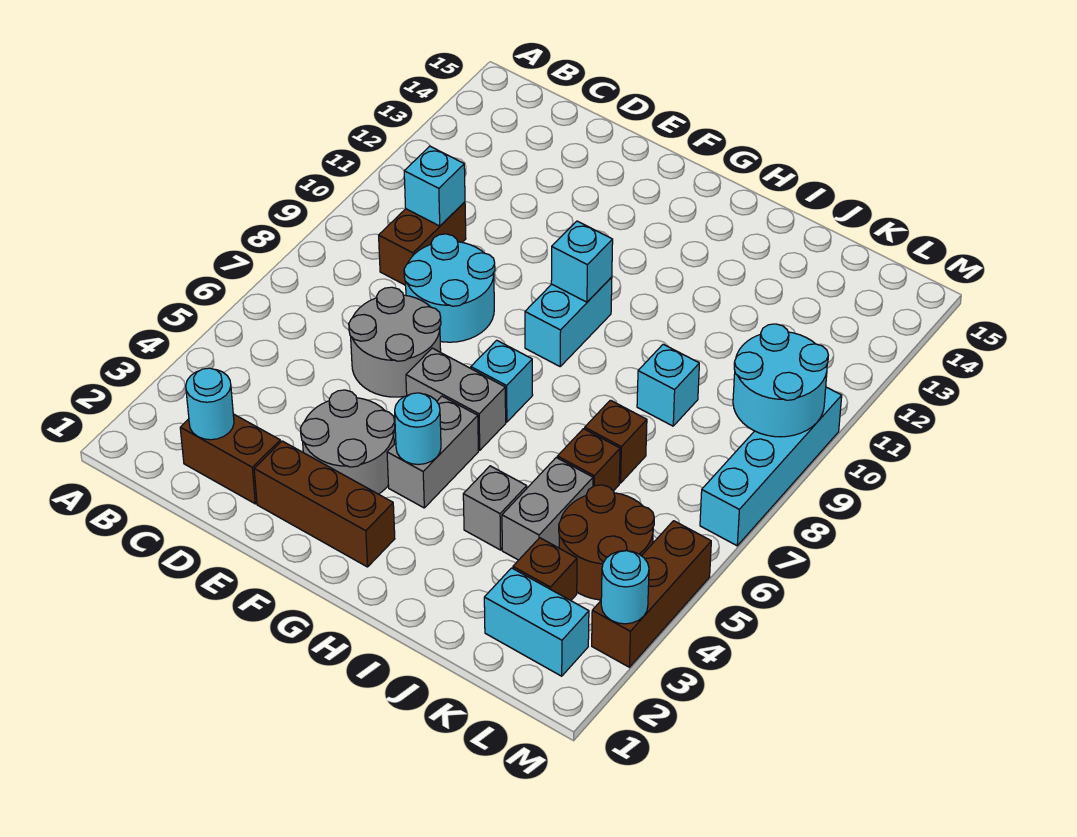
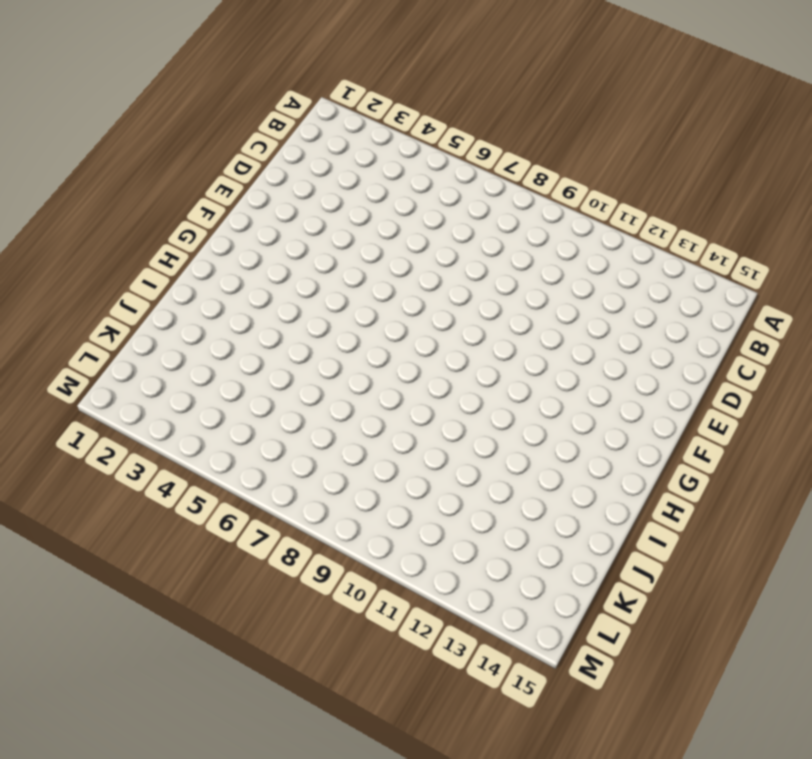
none -> brown 1x2 brick [180,414,280,504]
none -> brown 1x2 brick [379,202,466,285]
none -> grey 2x2 round brick [349,287,441,397]

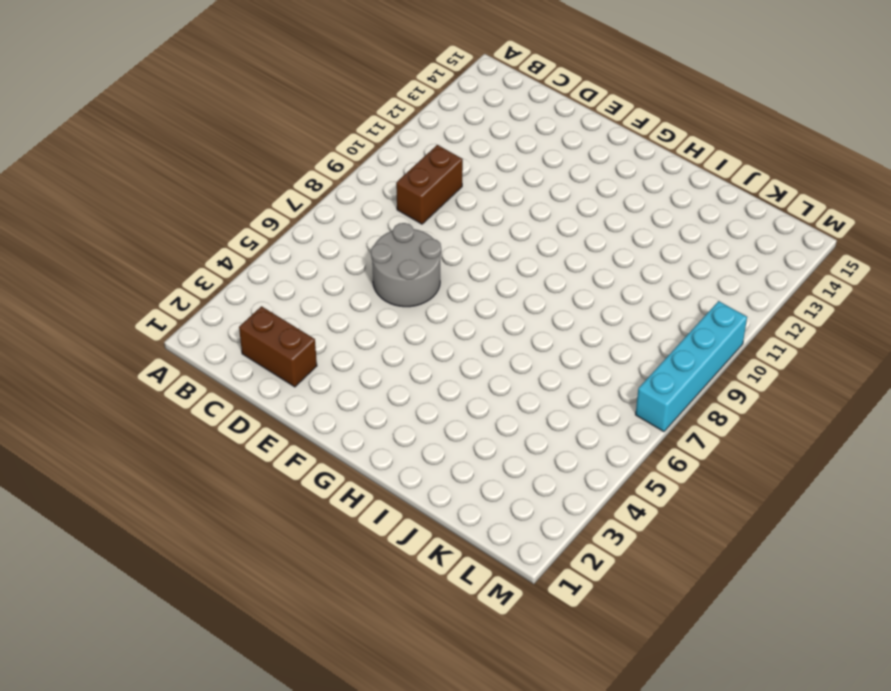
none -> cyan 2x2 round brick [404,234,495,342]
none -> brown 1x3 brick [254,441,395,567]
none -> grey 2x2 round brick [300,390,395,494]

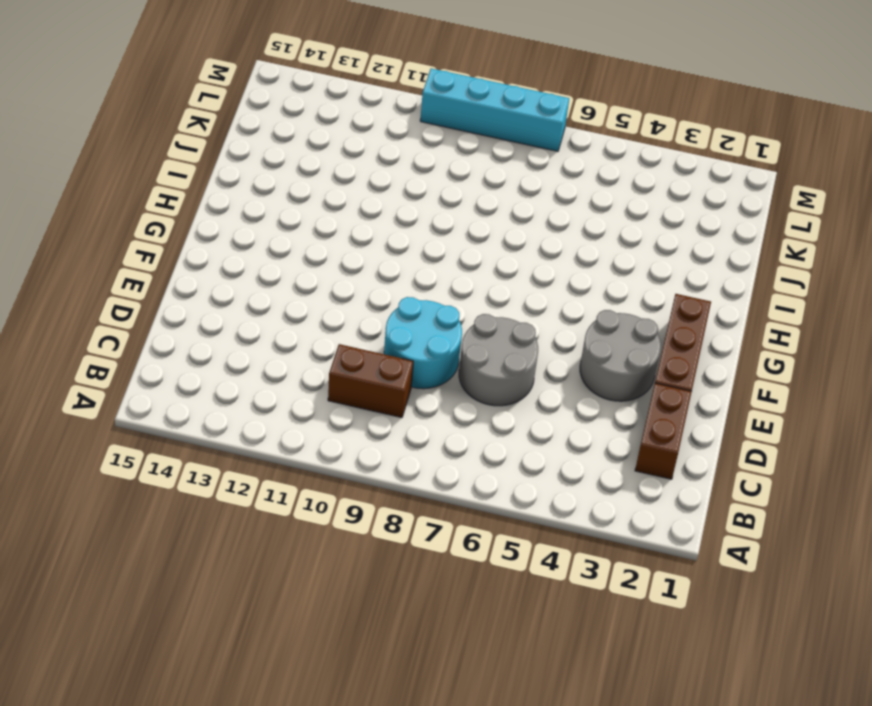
none -> grey 1x2 brick [406,348,506,450]
none -> grey 1x2 brick [387,396,478,508]
none -> cyan 1x1 brick [471,340,533,422]

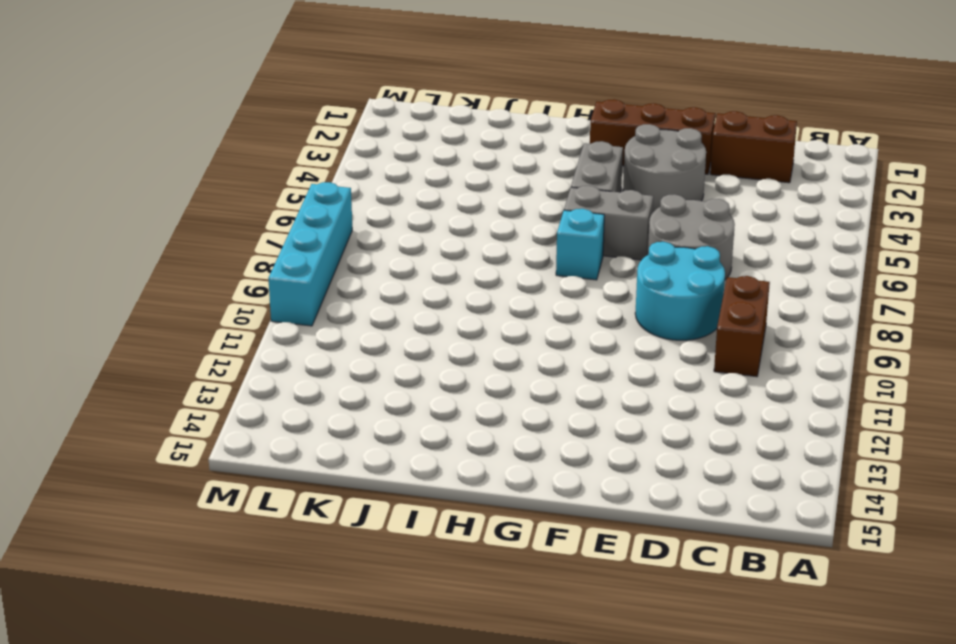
none -> cyan 1x2 brick [525,277,612,366]
none -> grey 1x1 brick [463,466,527,550]
none -> grey 1x2 brick [502,458,593,560]

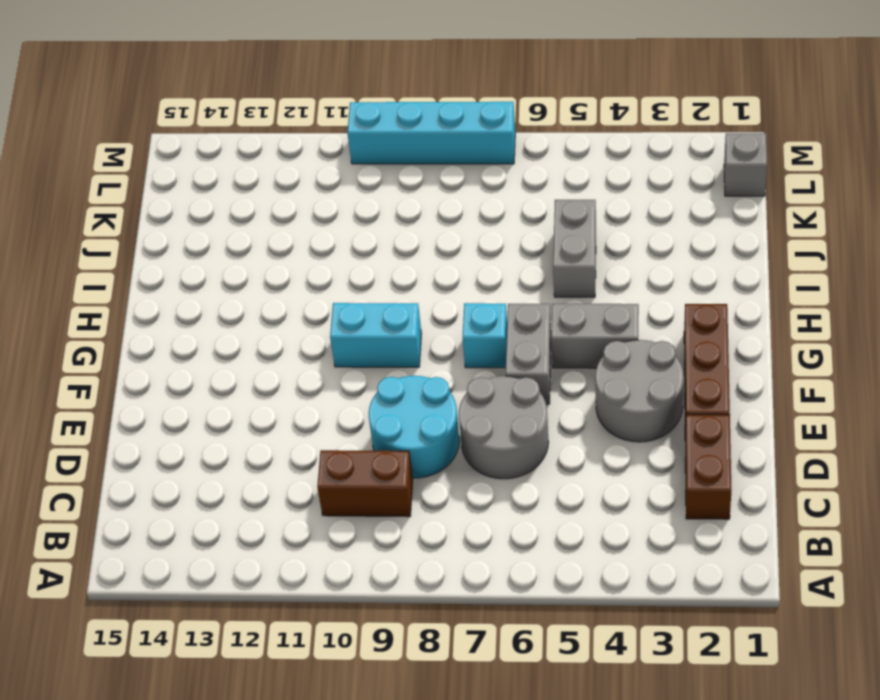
grey 1x2 brick [553,200,596,297] -> grey 1x2 brick turned to [502,458,593,560]
grey 1x1 brick [724,133,767,196] -> grey 1x1 brick moved to [463,466,527,550]
none -> brown 1x1 brick [557,429,620,491]
none -> brown 1x1 brick [585,400,647,483]
none -> cyan 1x1 brick [637,344,699,426]

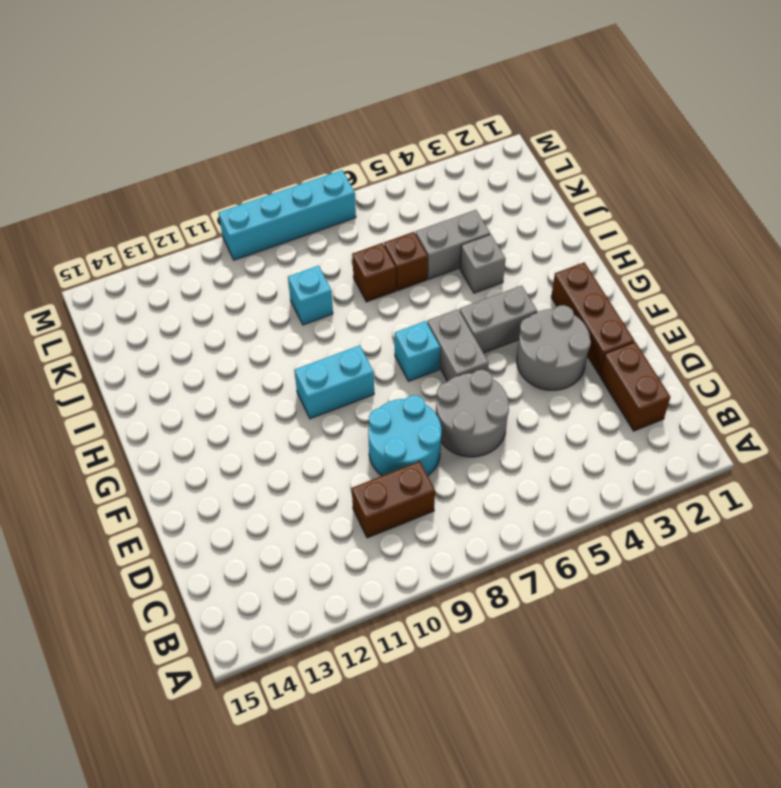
none -> cyan 1x2 brick [484,568,589,676]
none -> brown 1x1 brick [513,538,577,601]
none -> brown 2x2 round brick [559,485,654,600]

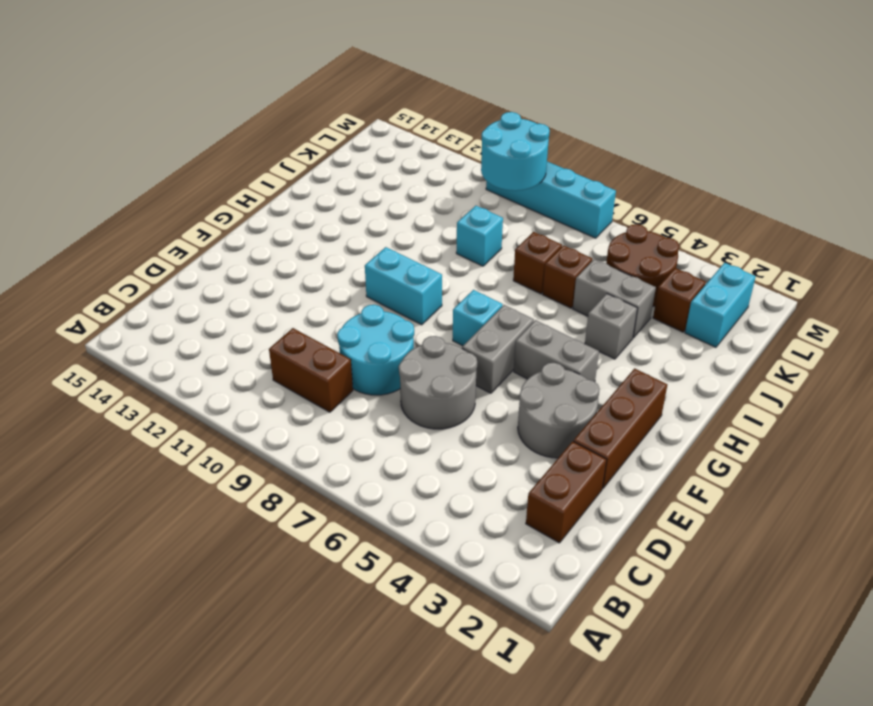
none -> brown 1x3 brick [592,521,711,667]
none -> cyan 1x1 round brick [186,368,234,440]
none -> cyan 1x1 brick [404,146,465,226]

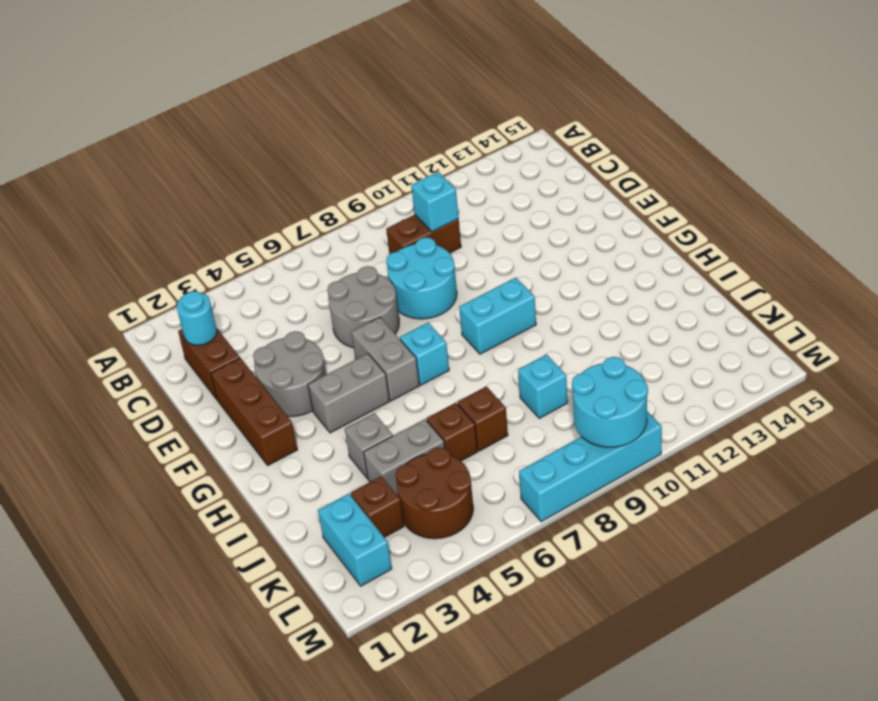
none -> brown 1x3 brick [592,521,711,667]
none -> cyan 1x1 round brick [395,393,441,465]
none -> cyan 1x1 brick [551,221,613,302]

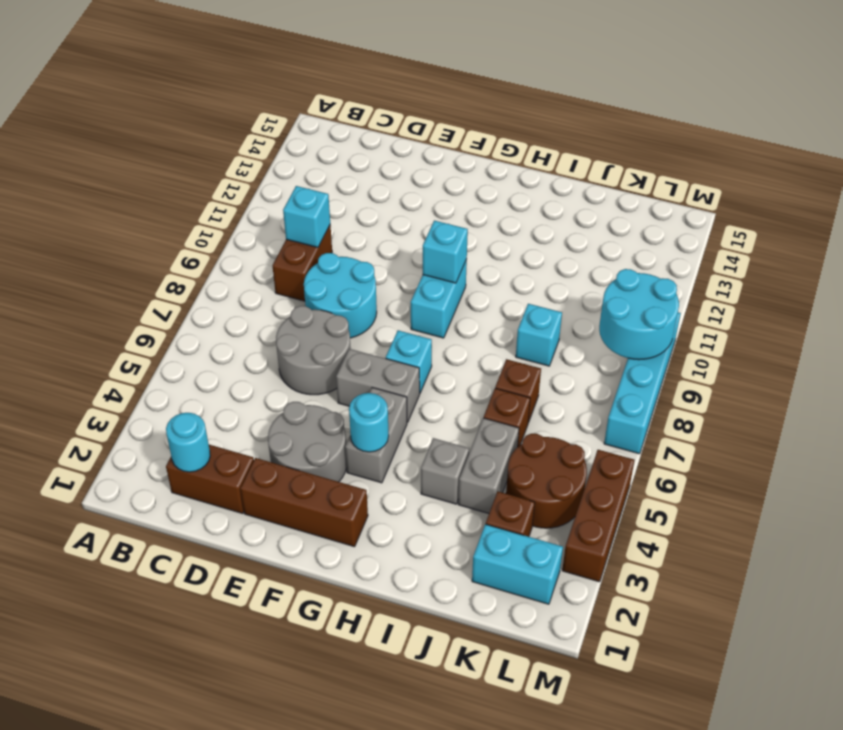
none -> cyan 1x1 round brick [601,551,649,624]

